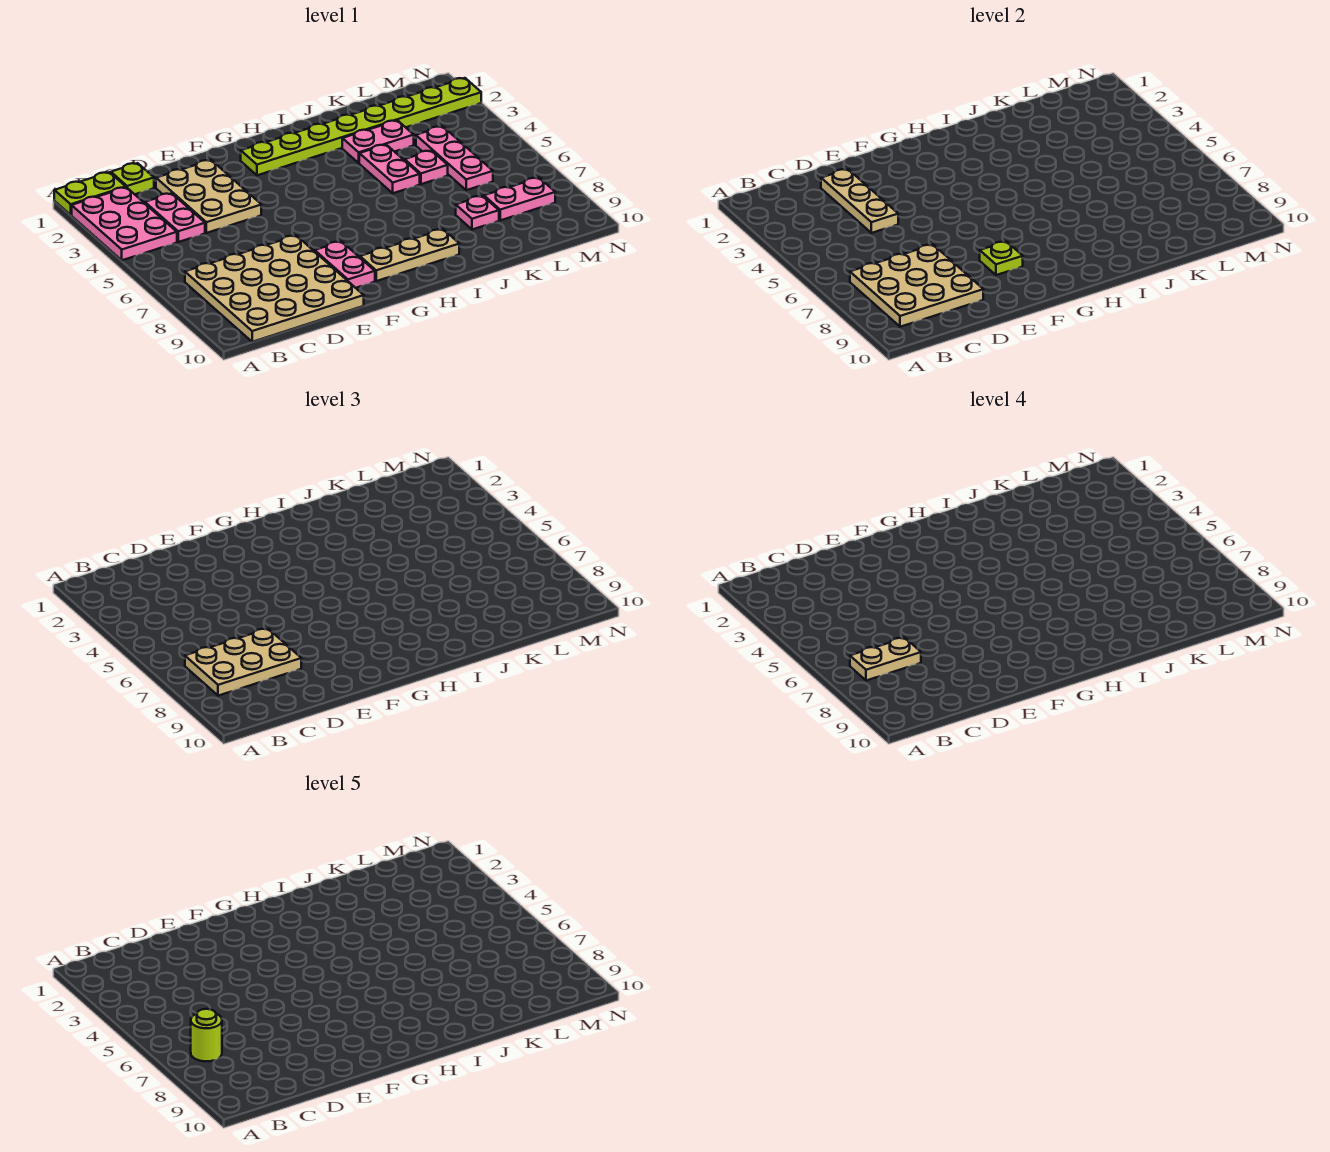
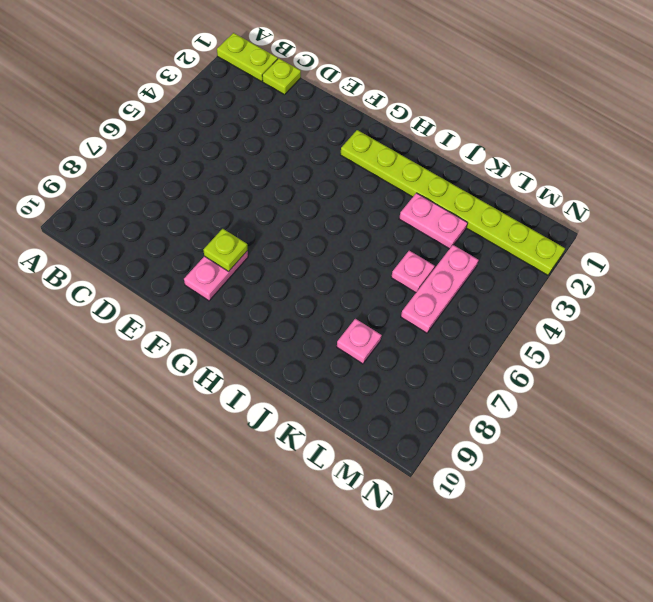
none -> pink 2x3 plate [72,187,177,260]
none -> tan 4x4 plate [185,236,364,342]
none -> pink 1x2 plate [145,193,205,242]

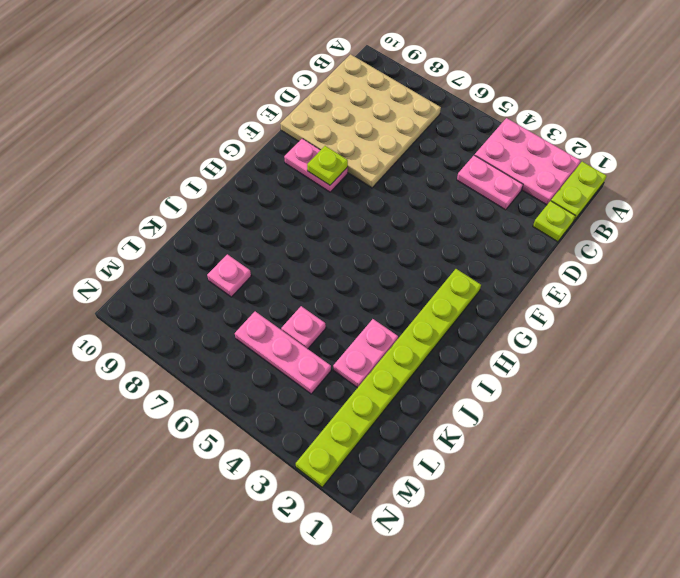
none -> tan 2x3 plate [156,160,261,233]
none -> tan 1x3 plate [360,229,459,281]
none -> pink 1x2 plate [359,145,420,193]

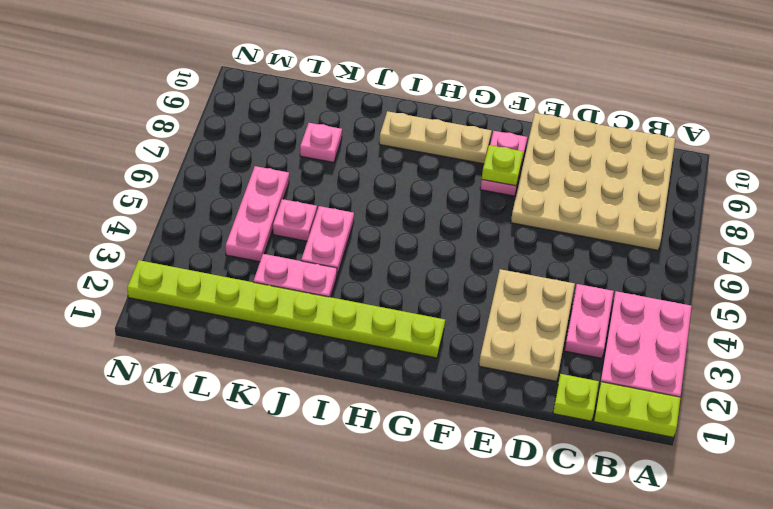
none -> pink 1x2 plate [484,178,555,220]
none -> tan 3x3 plate [850,245,983,327]
none -> tan 1x3 plate [821,169,898,233]

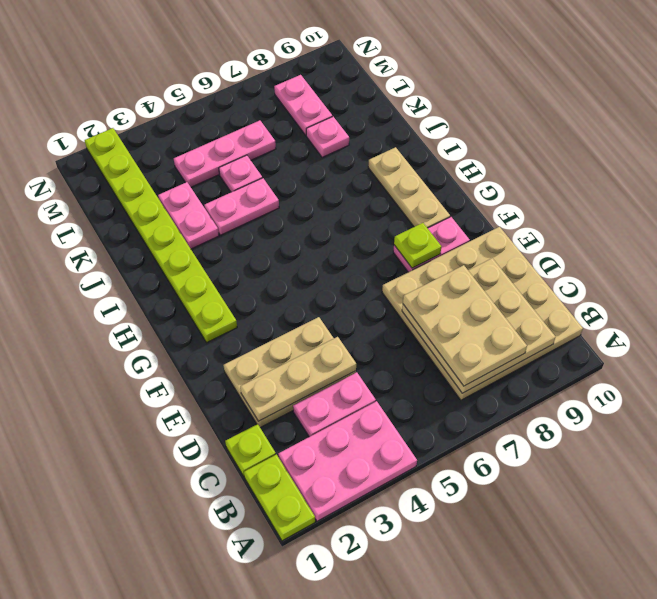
none -> tan 1x2 plate [850,638,921,681]
none -> lime 1x1 round brick [191,1009,222,1061]

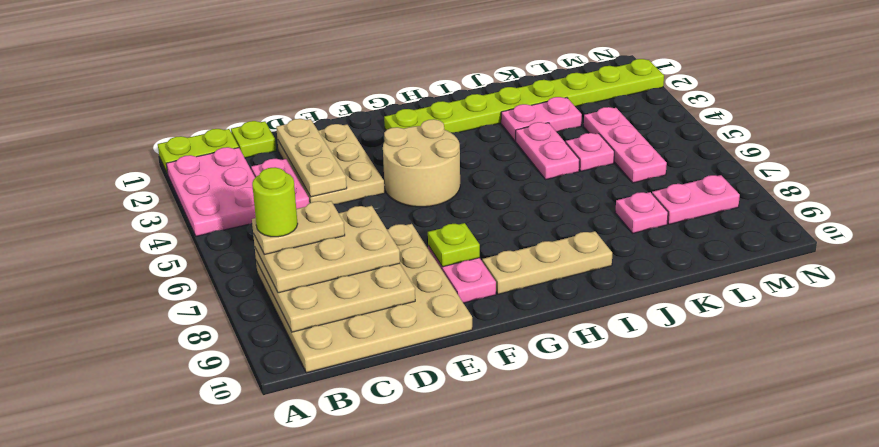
tan 2x2 round brick [383,119,460,207] -> none

